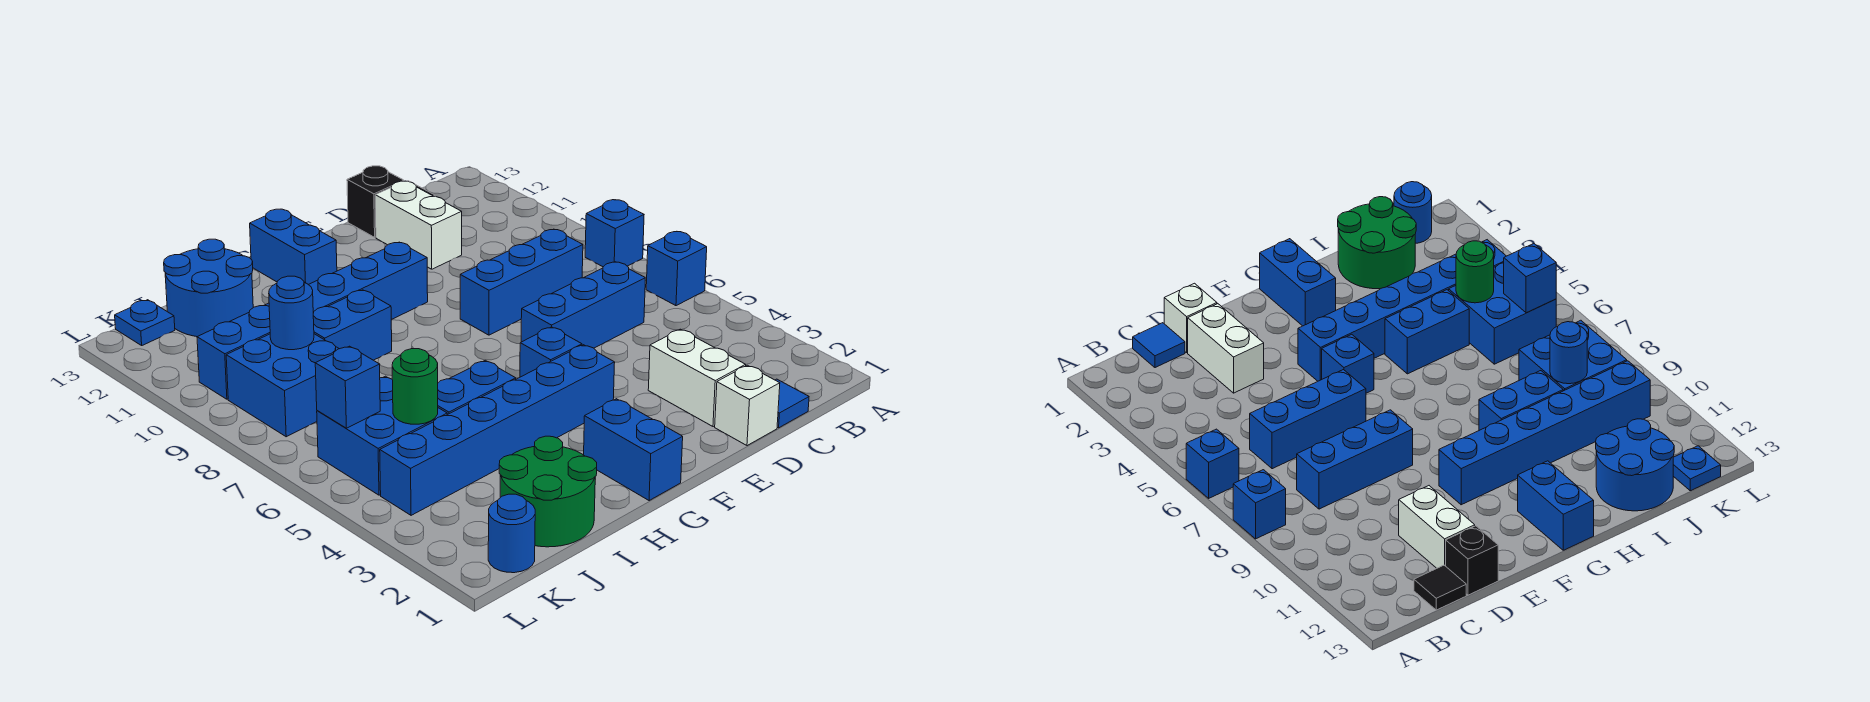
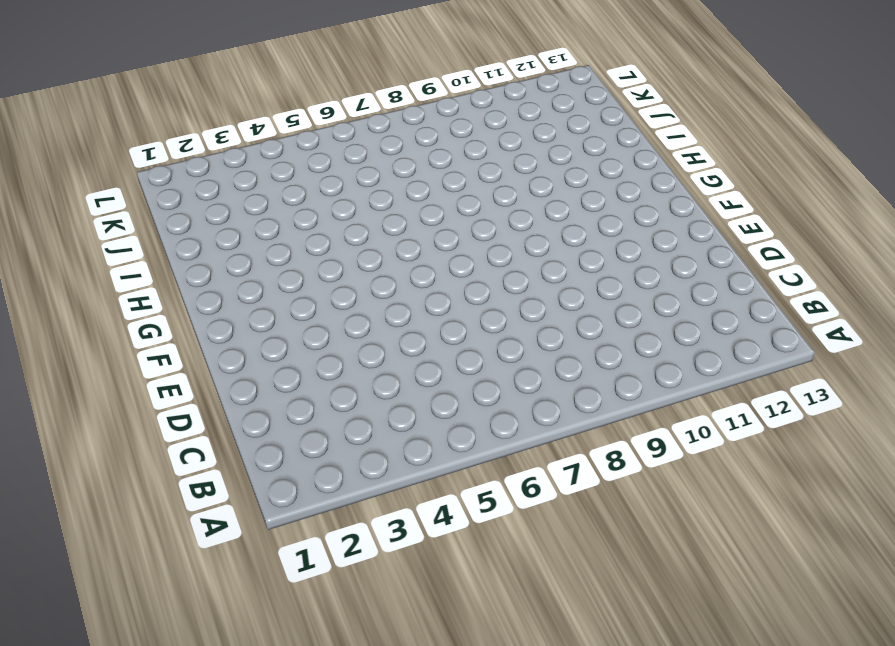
none -> blue 1x1 brick [646,232,707,306]
none -> blue 1x1 brick [585,200,644,267]
none -> blue 1x1 tile [776,379,809,428]

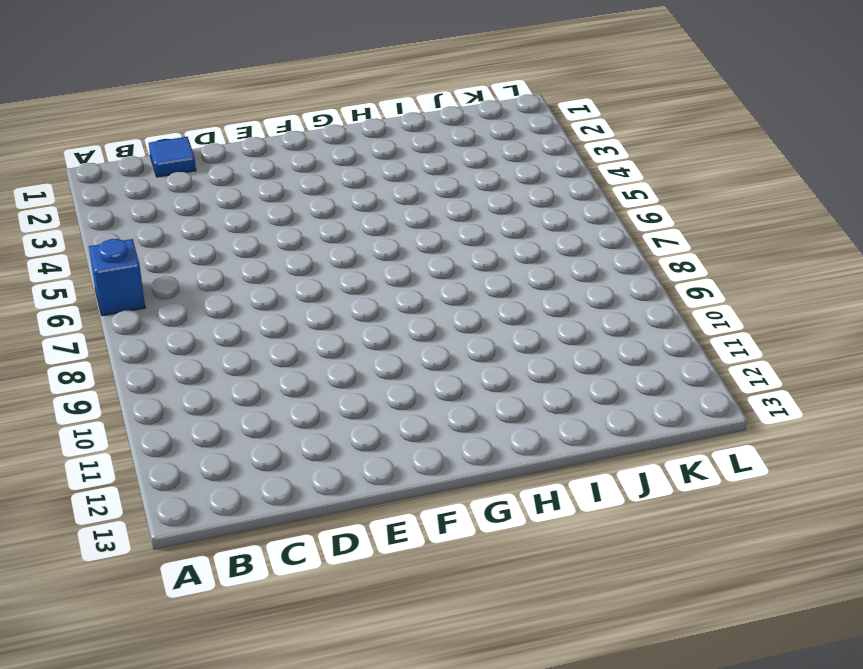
none -> blue 1x1 brick [585,200,644,267]
none -> blue 1x3 brick [521,262,645,348]
none -> blue 1x3 brick [460,229,583,335]

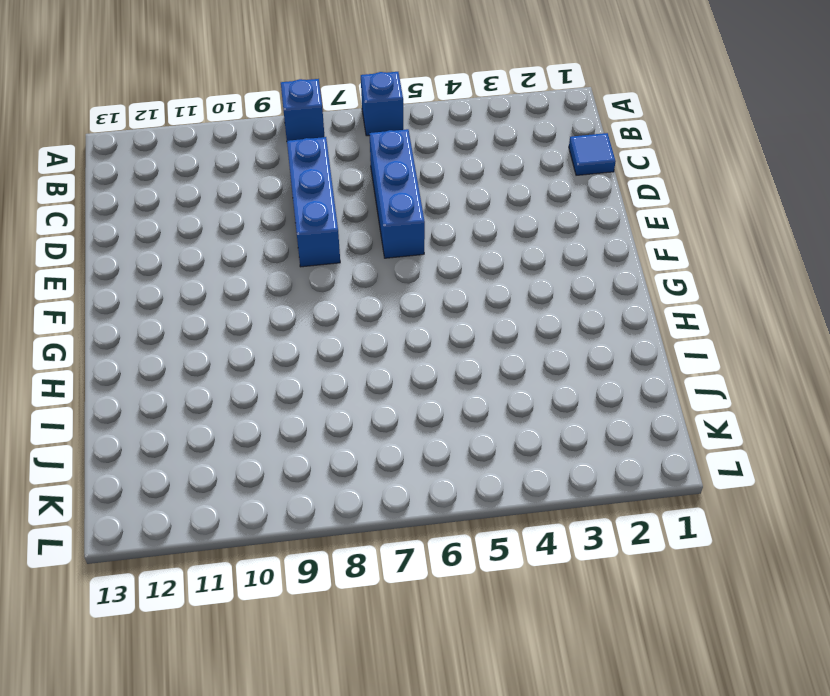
none -> black 1x1 tile [1414,565,1466,610]
none -> white 1x1 brick [715,365,780,446]
none -> white 1x2 brick [648,329,746,427]

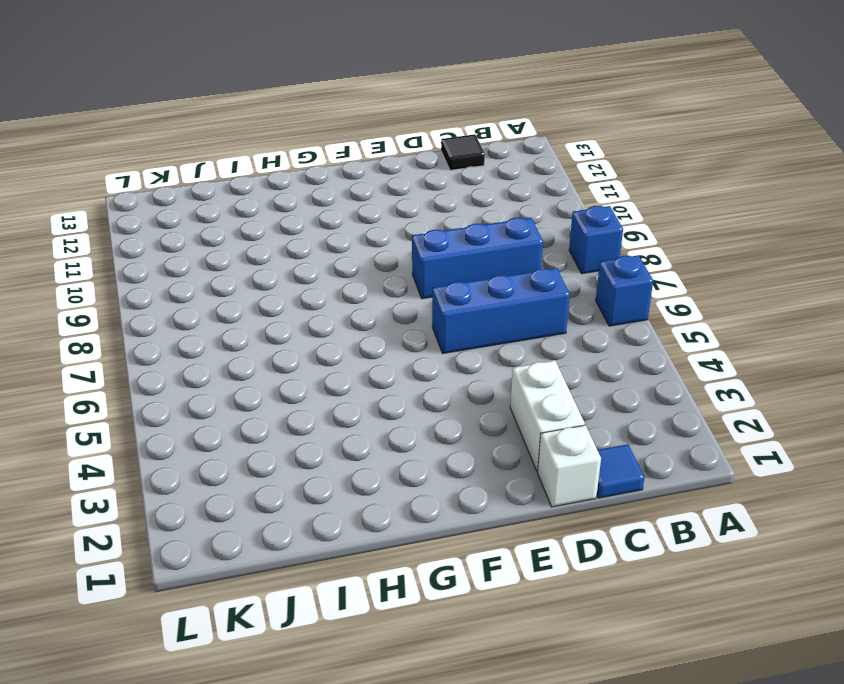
none -> white 1x2 brick [375,181,462,269]
none -> black 1x1 brick [347,166,404,237]
none -> blue 1x6 brick [380,345,615,515]

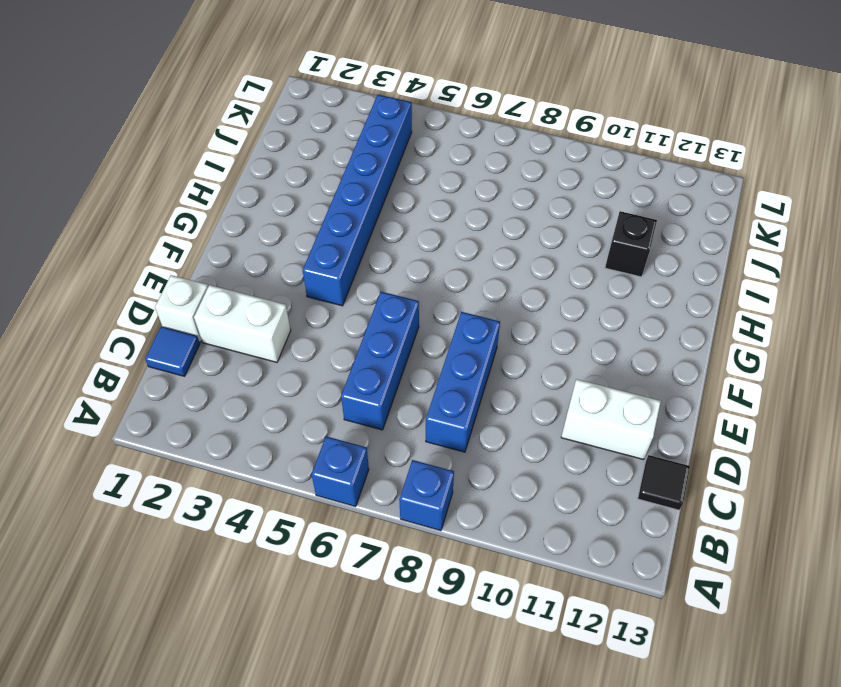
black 1x1 brick [605,211,657,277] -> black 1x1 brick moved to [347,166,404,237]
none -> blue 1x1 brick [520,327,582,377]
none -> blue 1x6 brick [197,242,428,399]
none -> blue 1x2 brick [584,399,683,501]

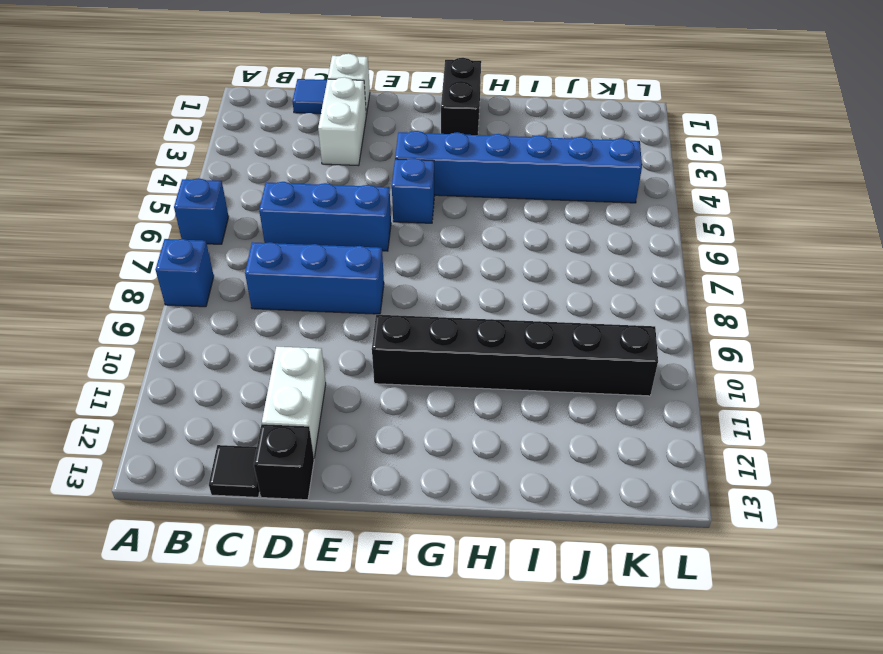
black 1x6 brick [372,315,658,396] -> blue 1x6 brick [197,242,428,399]
black 1x2 brick [441,58,481,135] -> blue 1x2 brick [584,399,683,501]
none -> blue 1x2 brick [250,209,337,285]
none -> blue 1x2 brick [438,360,516,414]
none -> blue 1x2 brick [313,290,392,360]

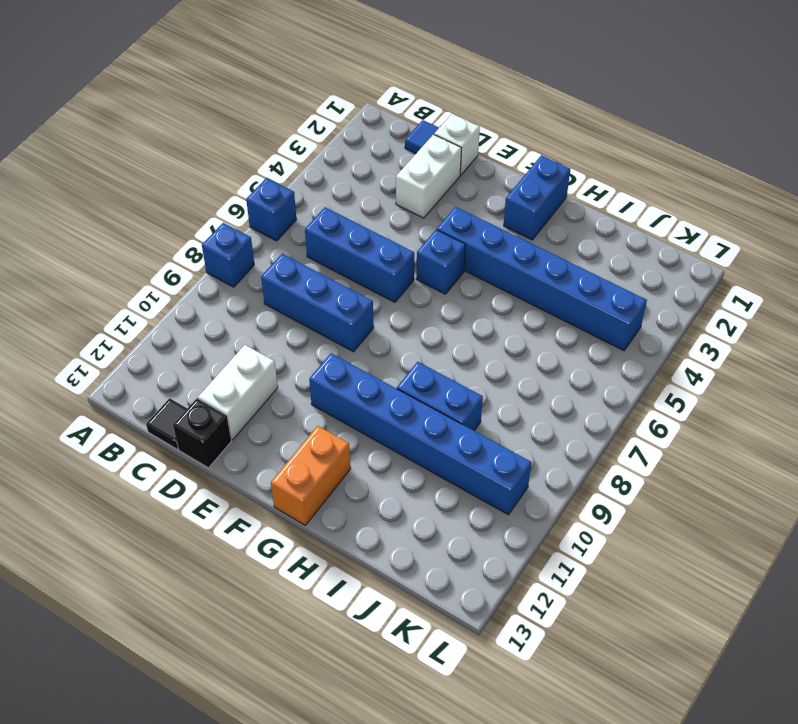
orange 1x2 brick [271,426,351,525] -> blue 1x2 brick [250,209,337,285]
none -> blue 1x2 brick [438,360,516,414]
none -> green 2x2 round brick [499,436,597,547]
none -> blue 2x2 round brick [164,239,253,337]

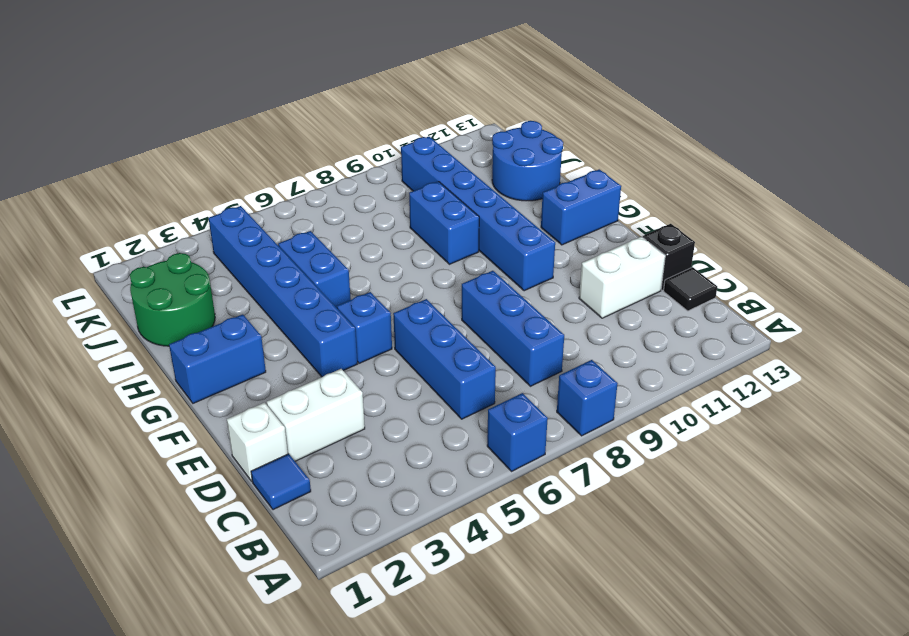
none -> blue 2x2 brick [317,376,447,495]
none -> blue 2x2 brick [226,334,339,437]
none -> blue 1x1 round brick [488,494,535,573]

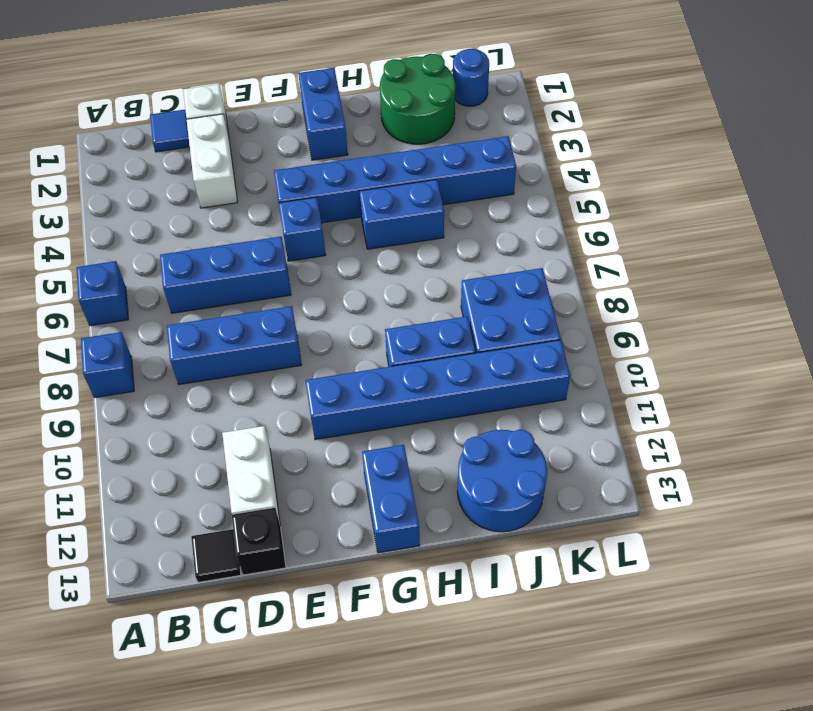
none -> blue 2x2 brick [317,376,447,495]
none -> blue 1x1 plate [115,300,175,345]
none -> green 1x1 round brick [392,349,438,424]

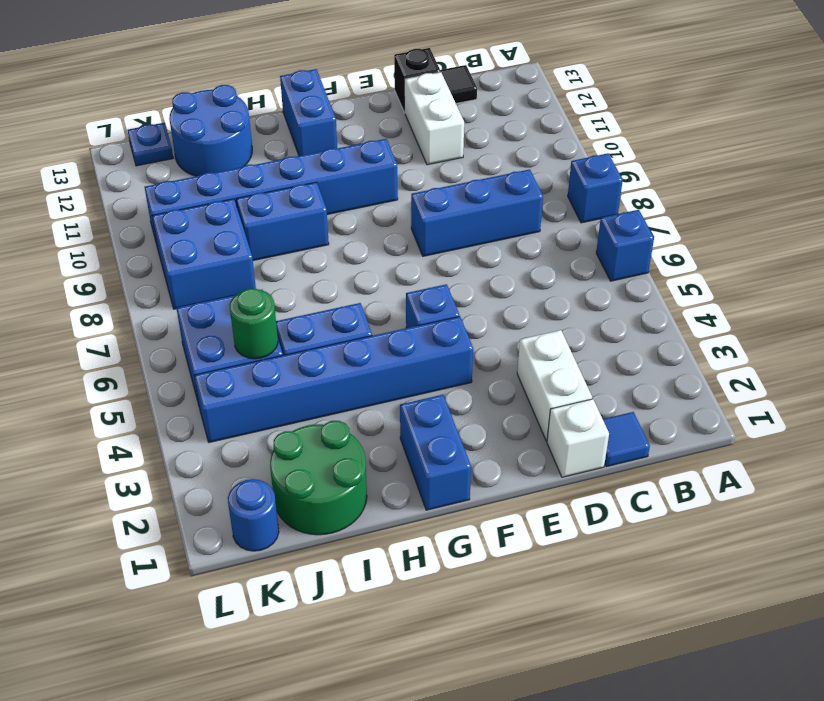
none -> blue 1x3 brick [521,262,645,348]
none -> blue 1x1 round brick [269,276,314,350]
none -> blue 1x1 brick [315,346,380,428]

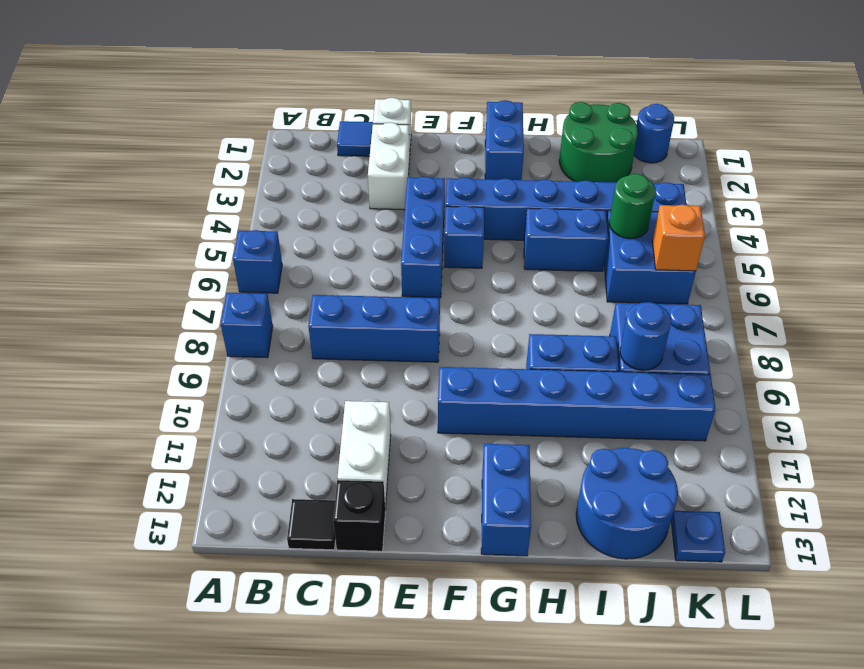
blue 1x3 brick [401,177,445,298] -> blue 1x3 brick turned to [521,262,645,348]
orange 1x1 brick [652,205,705,271] -> blue 1x1 brick [315,346,380,428]

